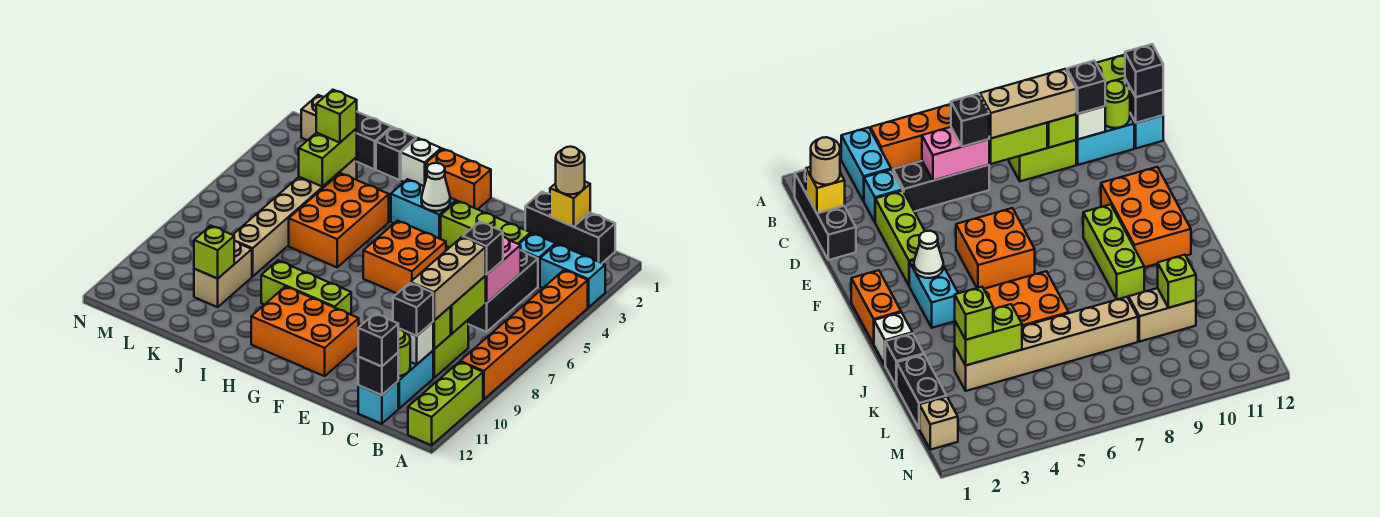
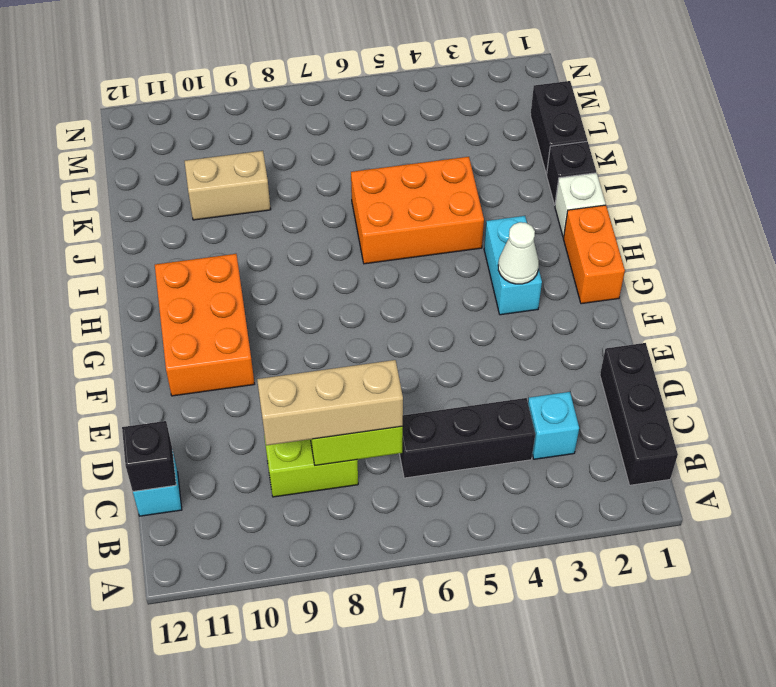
none -> cyan 1x2 brick [540,244,605,307]
none -> orange 1x6 brick [460,270,588,399]
none -> lime 1x3 brick [408,362,483,445]
none -> cyan 1x2 brick [398,351,433,408]

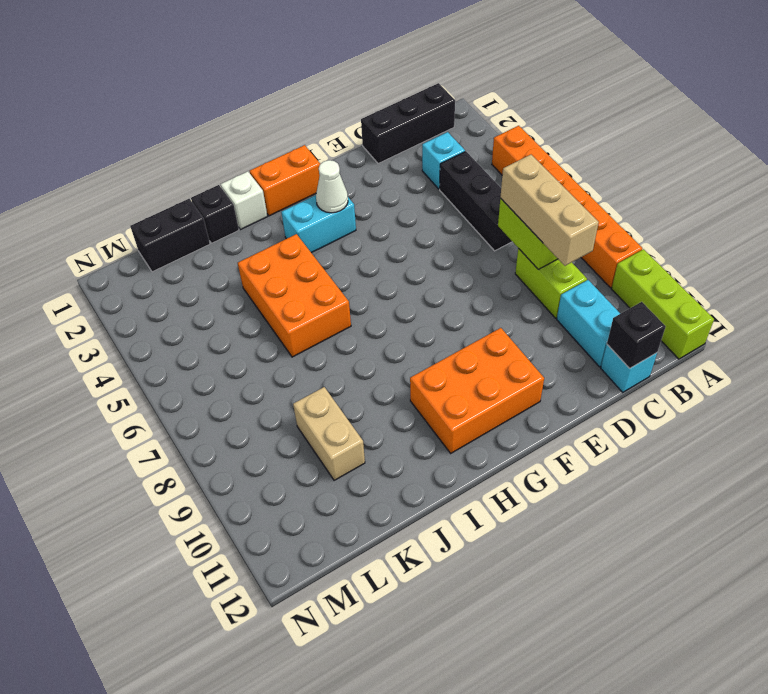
none -> cyan 1x2 brick [540,244,605,307]
none -> lime 1x3 brick [441,201,531,248]
none -> orange 2x2 brick [363,221,446,293]
none -> lime 1x3 brick [261,261,351,315]

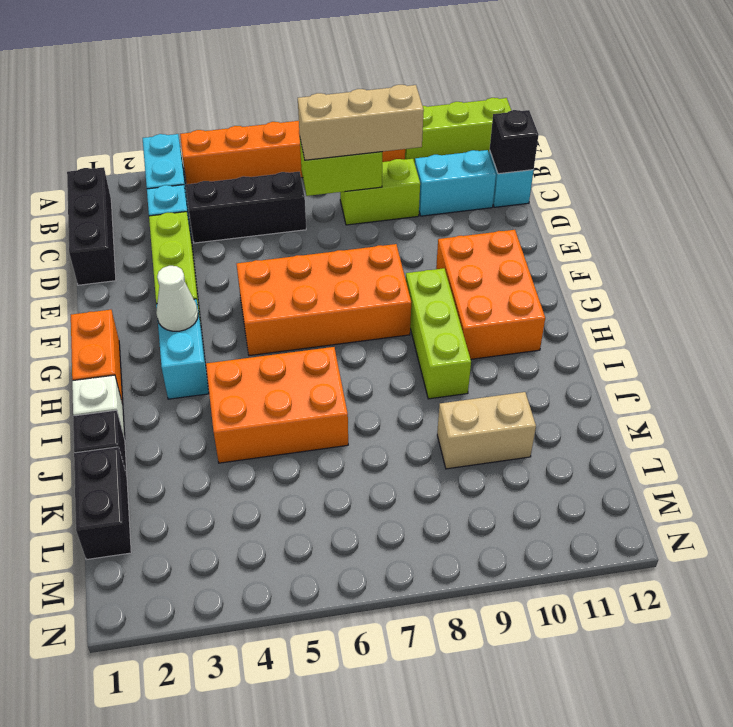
orange 2x4 brick [237,244,411,356] -> orange 2x2 brick [363,221,446,293]
none -> tan 1x6 brick [233,157,357,277]
none -> tan 1x1 brick [301,95,324,140]
none -> yellow 1x1 brick [550,182,590,227]
none -> pink 1x2 brick [486,237,521,303]

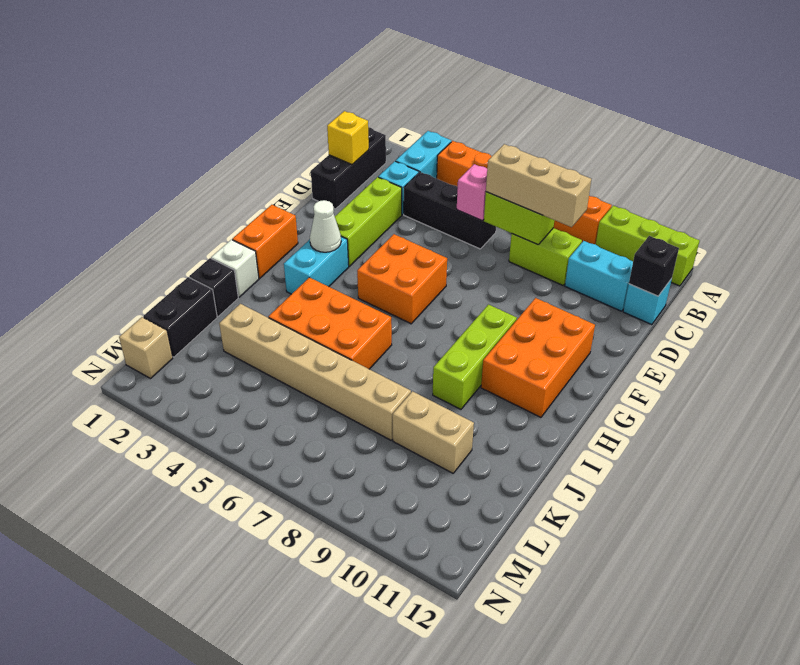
pink 1x1 brick [457,164,487,221] -> pink 1x2 brick [486,237,521,303]
none -> lime 1x1 brick [433,307,451,349]
none -> white 1x1 brick [398,322,433,364]
none -> lime 1x1 round brick [398,329,410,376]
none -> lime 1x2 brick [299,128,357,187]

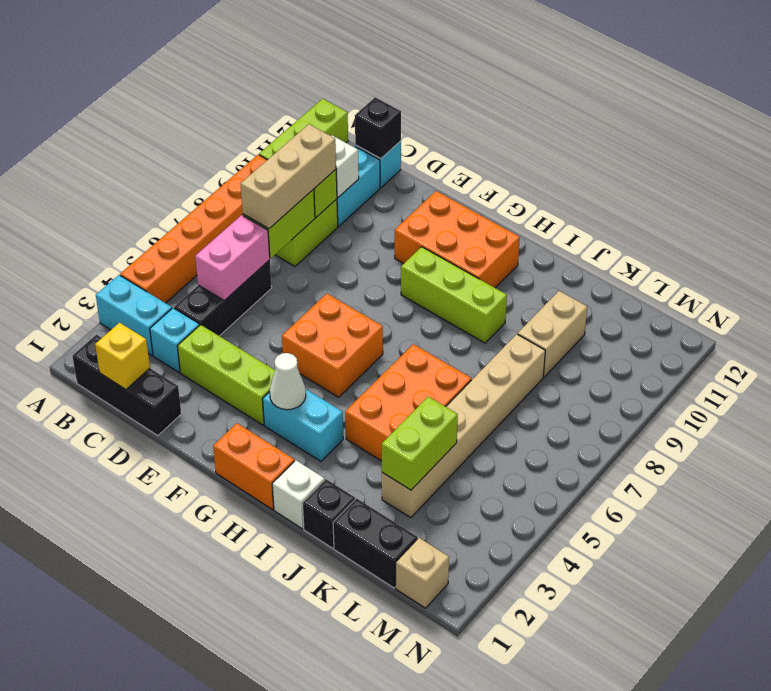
none -> lime 1x1 round brick [398,329,410,376]
none -> lime 1x1 brick [194,226,234,279]
none -> tan 1x1 round brick [556,147,585,195]
none -> black 1x1 brick [463,222,503,275]

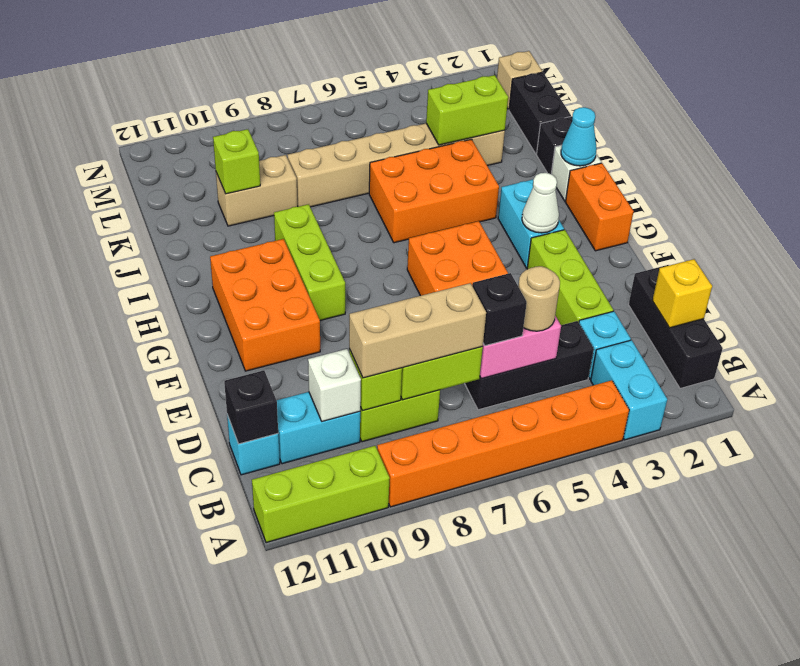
tan 1x1 round brick [518,266,560,331] -> tan 1x1 round brick moved to [556,147,585,195]
cyan 1x1 cone [561,107,597,166] -> none
none -> lime 1x1 round brick [398,329,410,376]
none -> black 1x1 brick [393,283,434,336]
none -> black 1x1 brick [358,314,398,367]
none -> lime 1x1 brick [316,90,357,143]

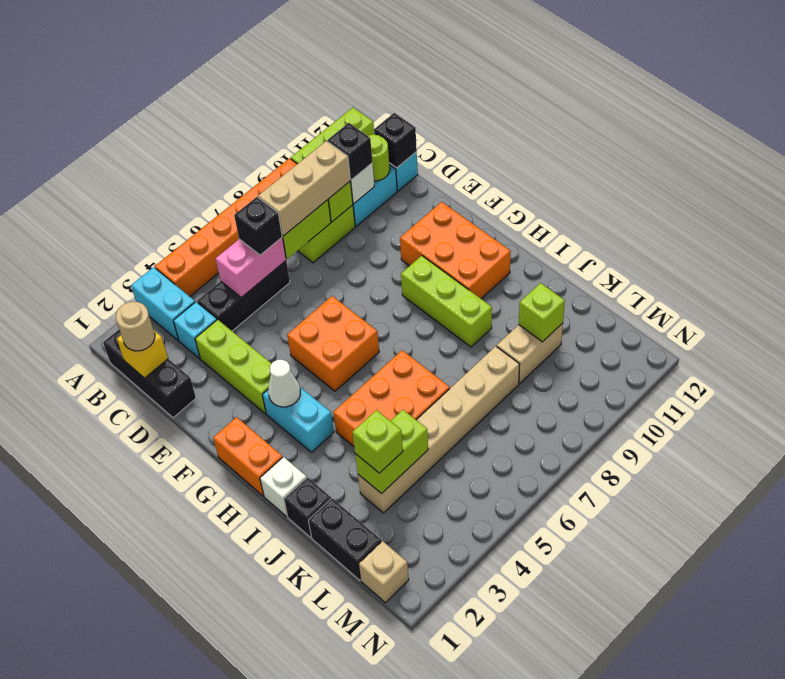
none -> black 1x1 brick [358,314,398,367]

